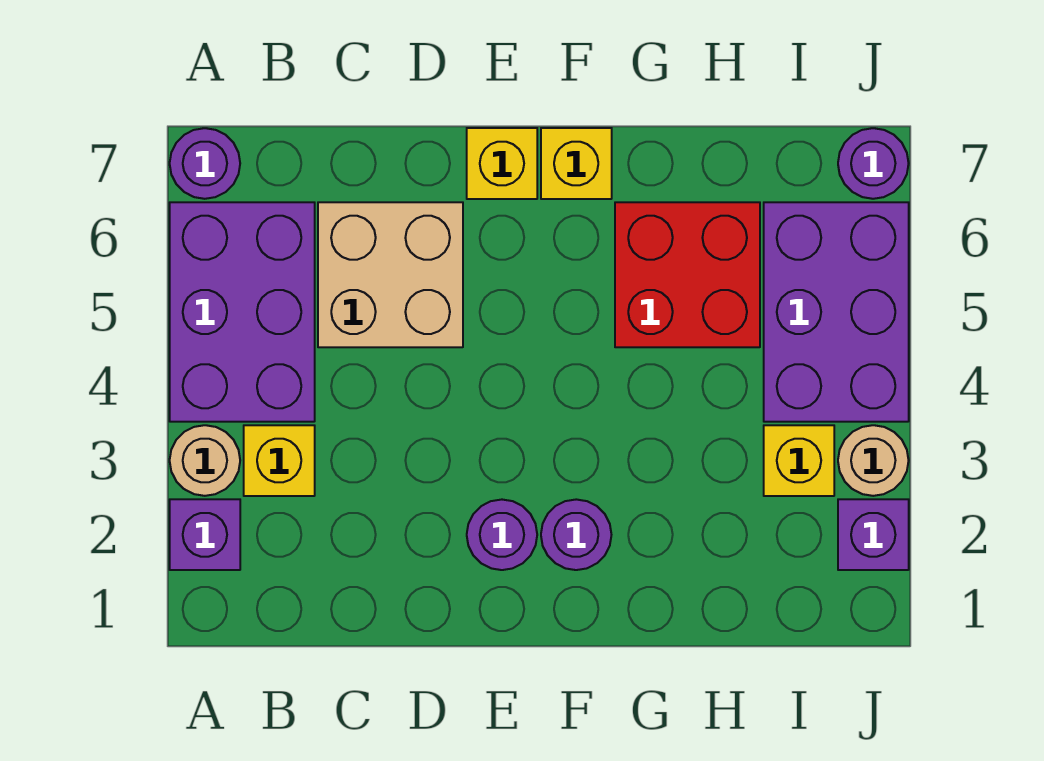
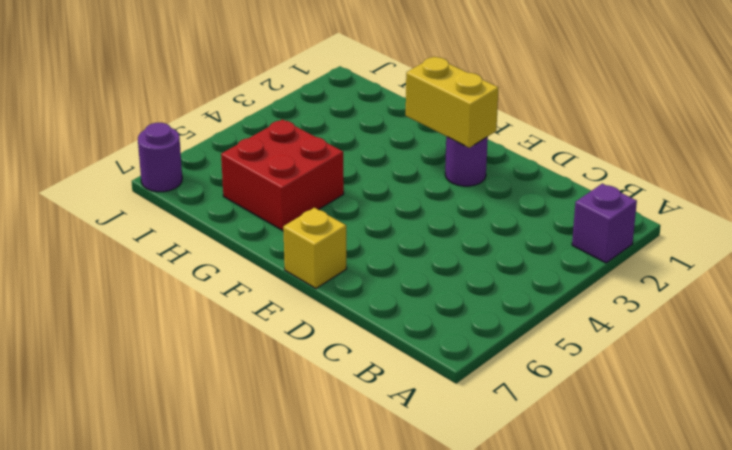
yellow 1x2 brick [406,57,498,148] -> none
none -> tan 1x1 round brick [170,425,240,496]
none -> purple 2x3 brick [170,202,315,422]
none -> purple 1x1 round brick [170,128,240,199]

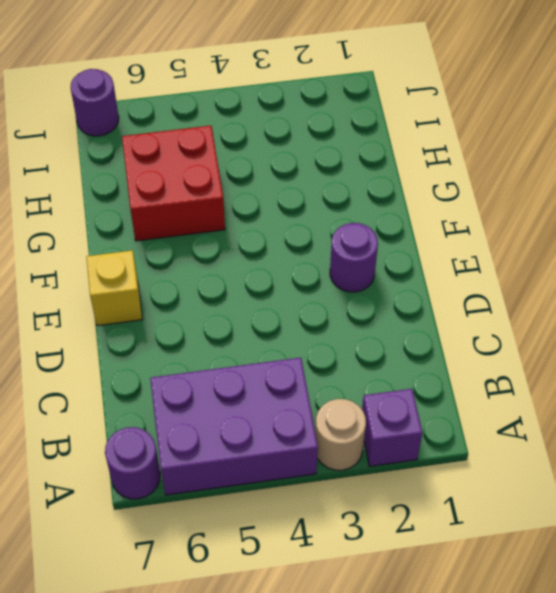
none -> yellow 1x1 brick [244,425,315,496]
none -> tan 2x2 brick [318,202,463,347]
none -> purple 1x1 round brick [541,499,611,570]

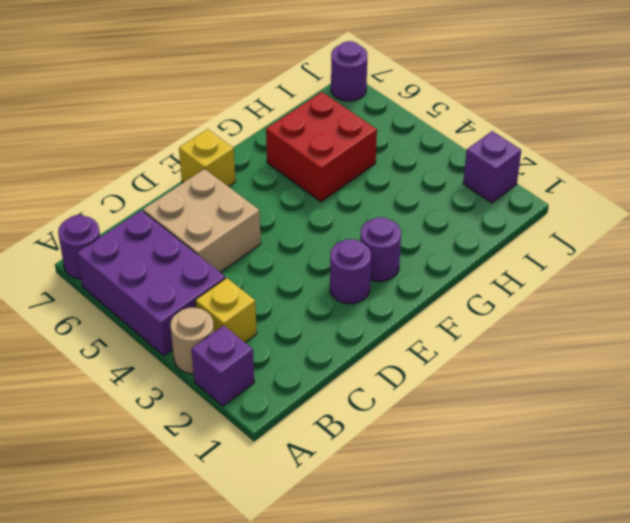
none -> yellow 1x1 brick [541,128,612,199]
none -> yellow 1x1 brick [764,425,834,496]
none -> purple 2x3 brick [764,202,909,422]

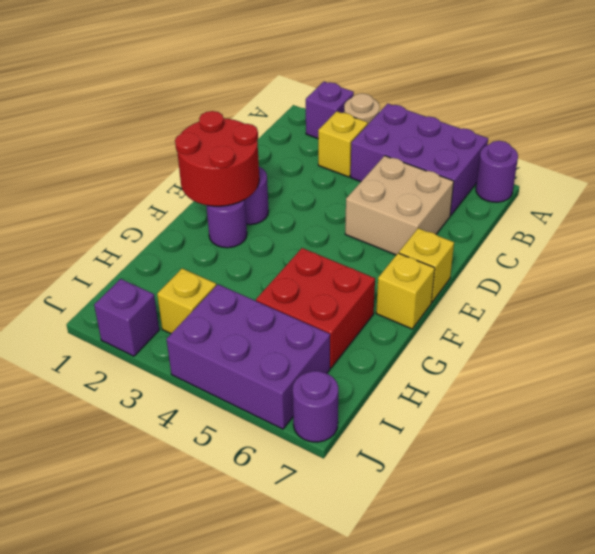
red 2x2 round brick [175,111,259,206] -> none
none -> tan 1x1 round brick [838,425,909,496]

